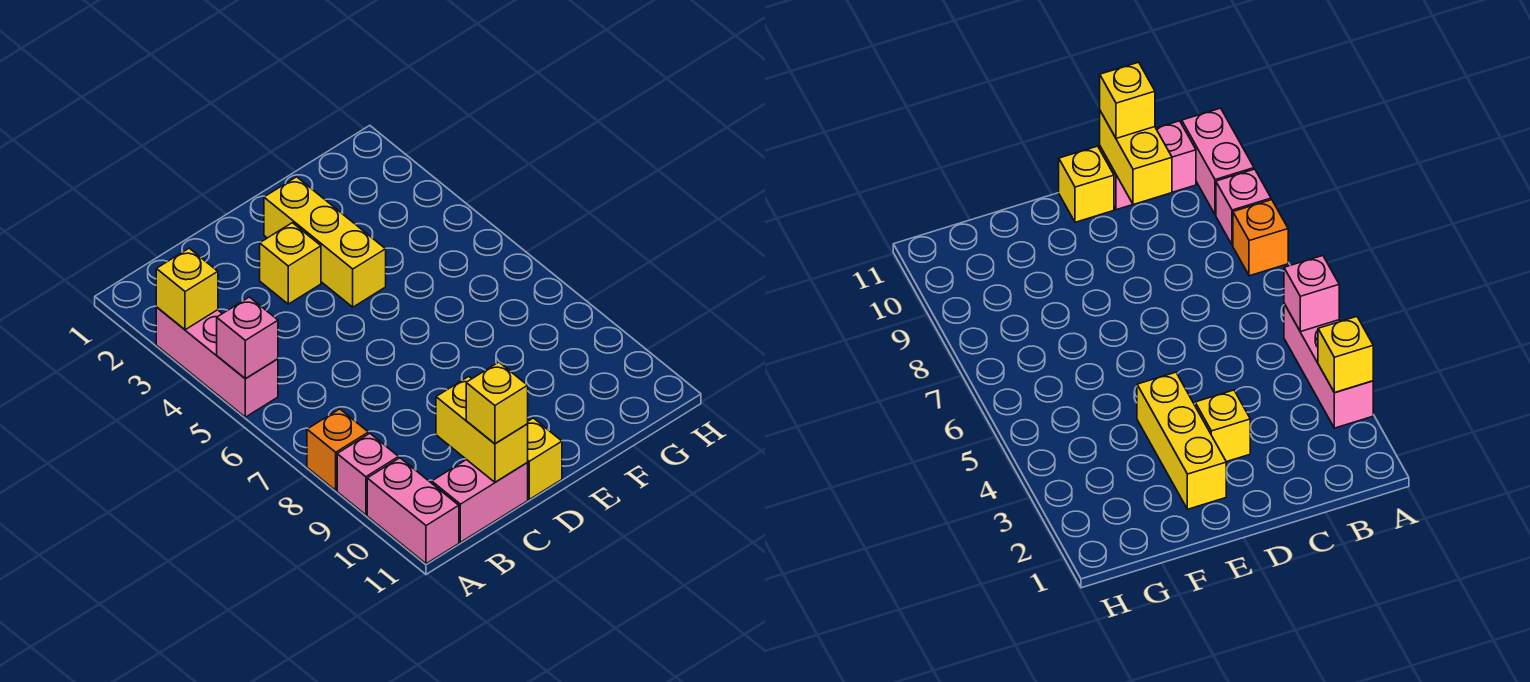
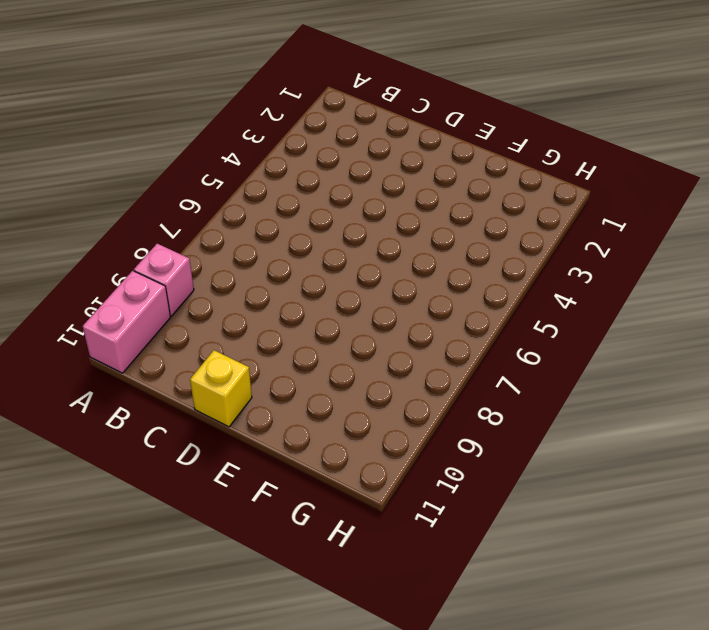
none -> pink 1x3 brick [156,307,278,417]
none -> orange 1x1 brick [307,409,368,490]
none -> pink 1x2 brick [432,460,528,542]

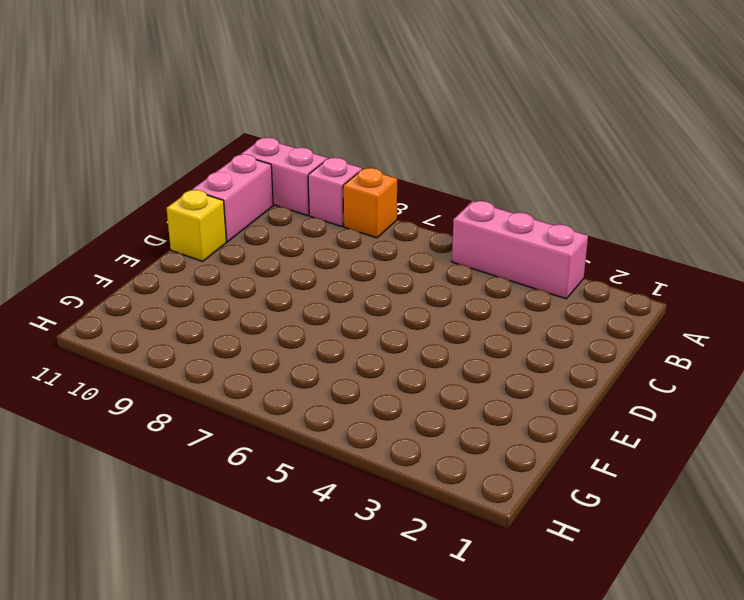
none -> yellow 1x1 brick [260,223,321,304]
none -> yellow 1x3 brick [264,177,386,307]
none -> yellow 1x1 brick [156,248,218,330]

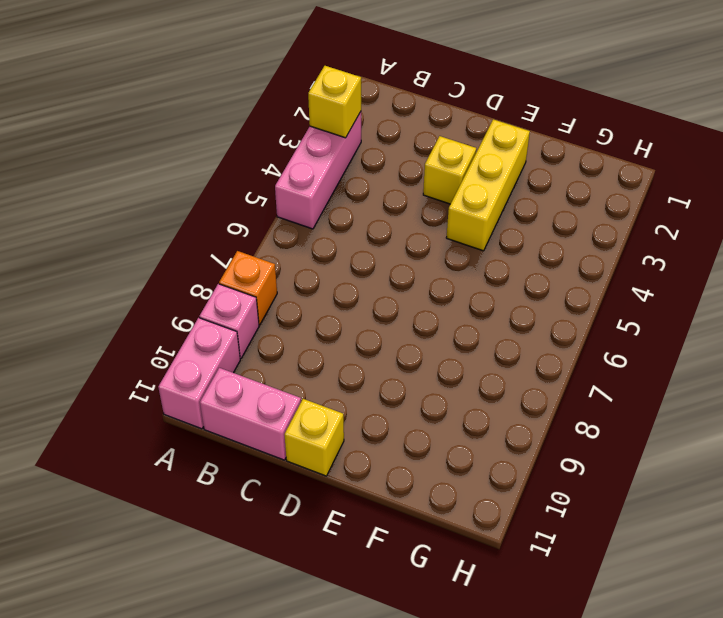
none -> pink 1x1 brick [217,297,278,379]
none -> yellow 1x2 brick [436,376,528,482]
none -> yellow 1x1 brick [466,362,528,444]

